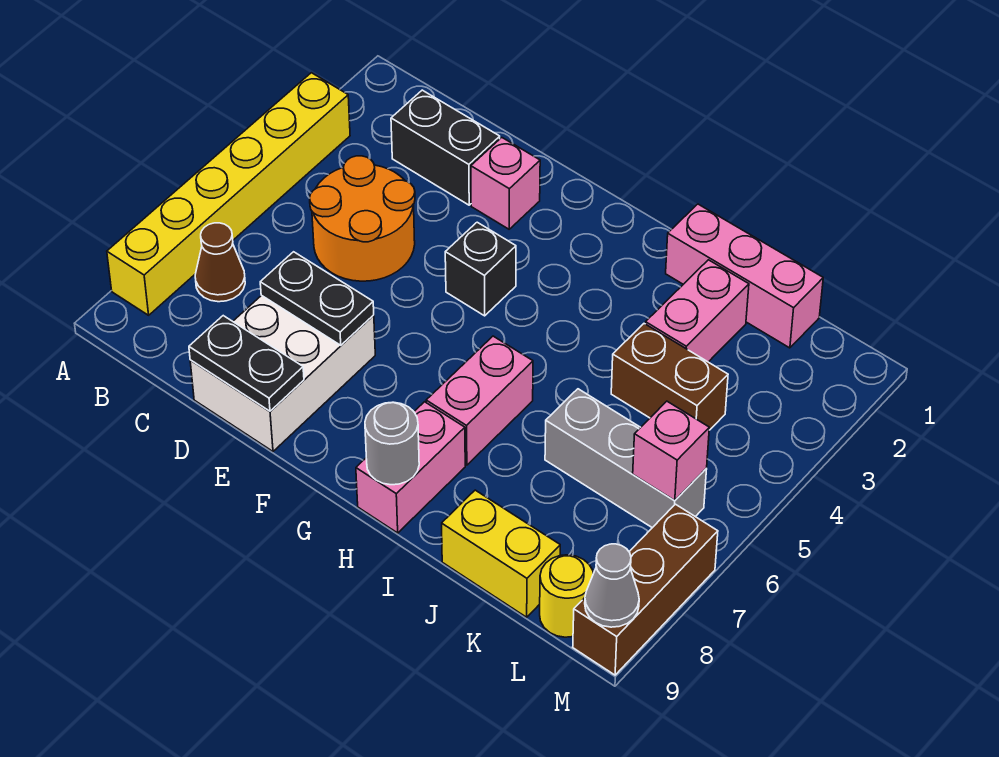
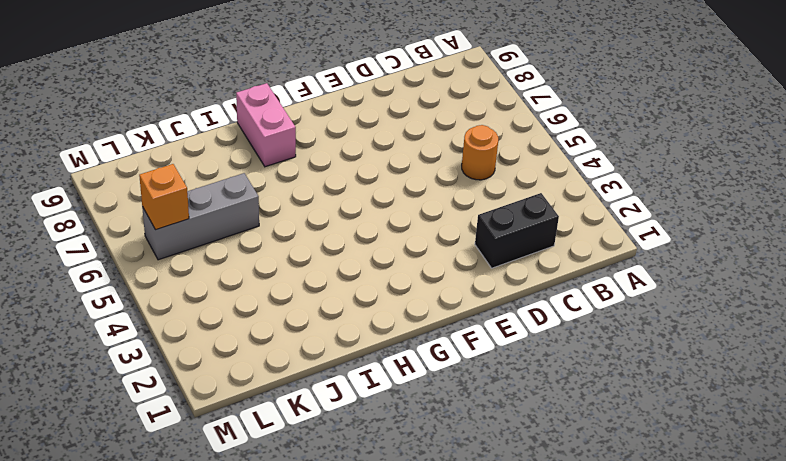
orange 1x1 round brick [462,125,498,180] -> orange 2x2 round brick [310,156,415,281]
orange 1x1 brick [139,164,189,230] -> pink 1x1 brick [633,401,709,501]
none -> yellow 1x6 brick [107,73,350,315]
none -> brown 1x1 cone [195,223,245,302]
none -> white 2x3 brick [190,295,375,451]

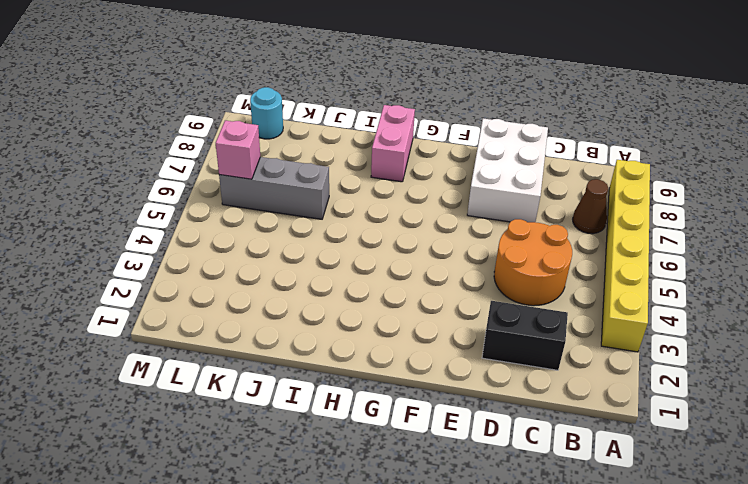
cyan 1x1 round brick [250,87,283,139] -> yellow 1x1 round brick [540,555,593,637]
none -> pink 1x1 brick [471,138,540,229]
none -> black 1x1 brick [445,222,516,316]
none -> pink 1x2 brick [426,336,533,465]

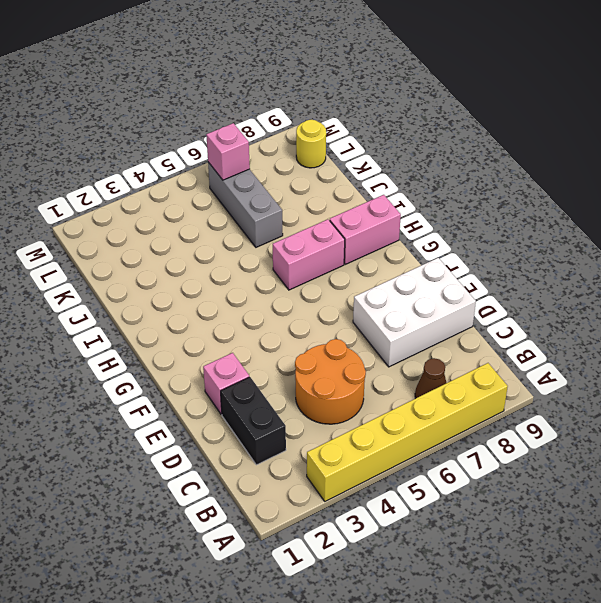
none -> black 1x1 brick [445,222,516,316]
none -> pink 1x3 brick [666,204,823,348]
none -> pink 1x2 brick [645,260,749,362]

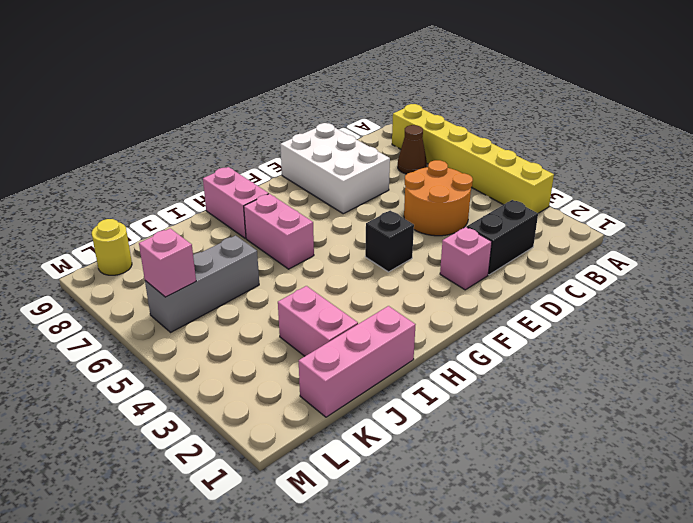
none -> brown 1x2 brick [611,324,728,430]
none -> yellow 1x2 brick [442,490,560,617]
none -> brown 1x3 brick [573,504,718,675]

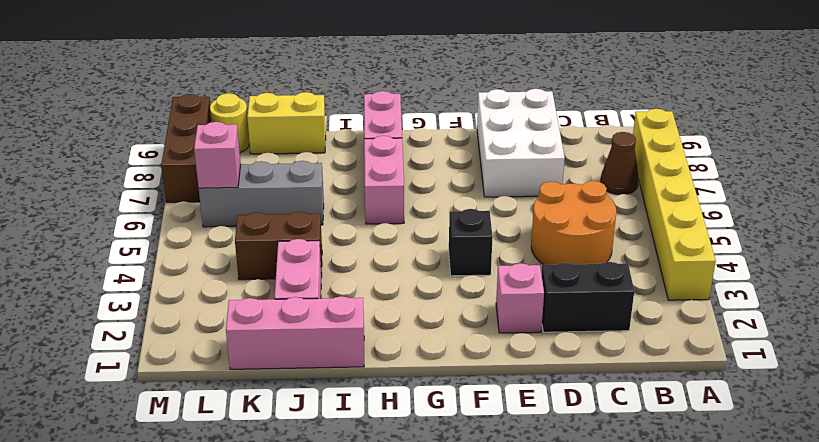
none -> black 1x2 plate [260,252,374,345]
none -> black 1x2 plate [189,316,304,411]
none -> grey 1x1 round brick [365,402,419,485]

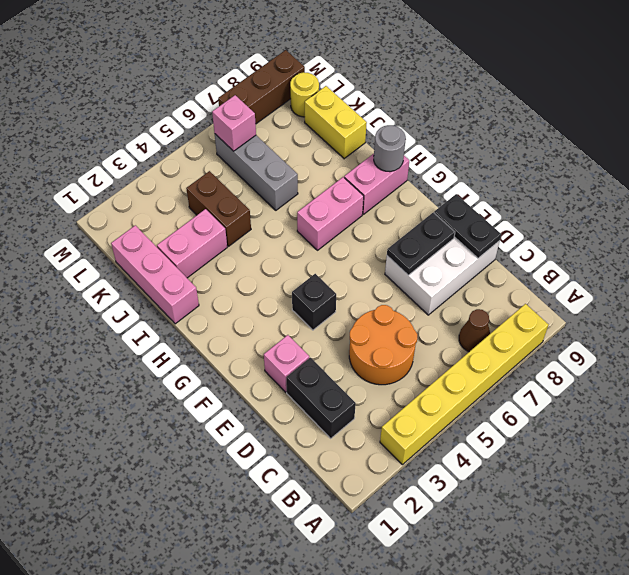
black 1x2 plate [387,212,455,275] -> black 1x2 plate turned to [260,252,374,345]
none -> grey 1x1 cone [585,544,639,627]

